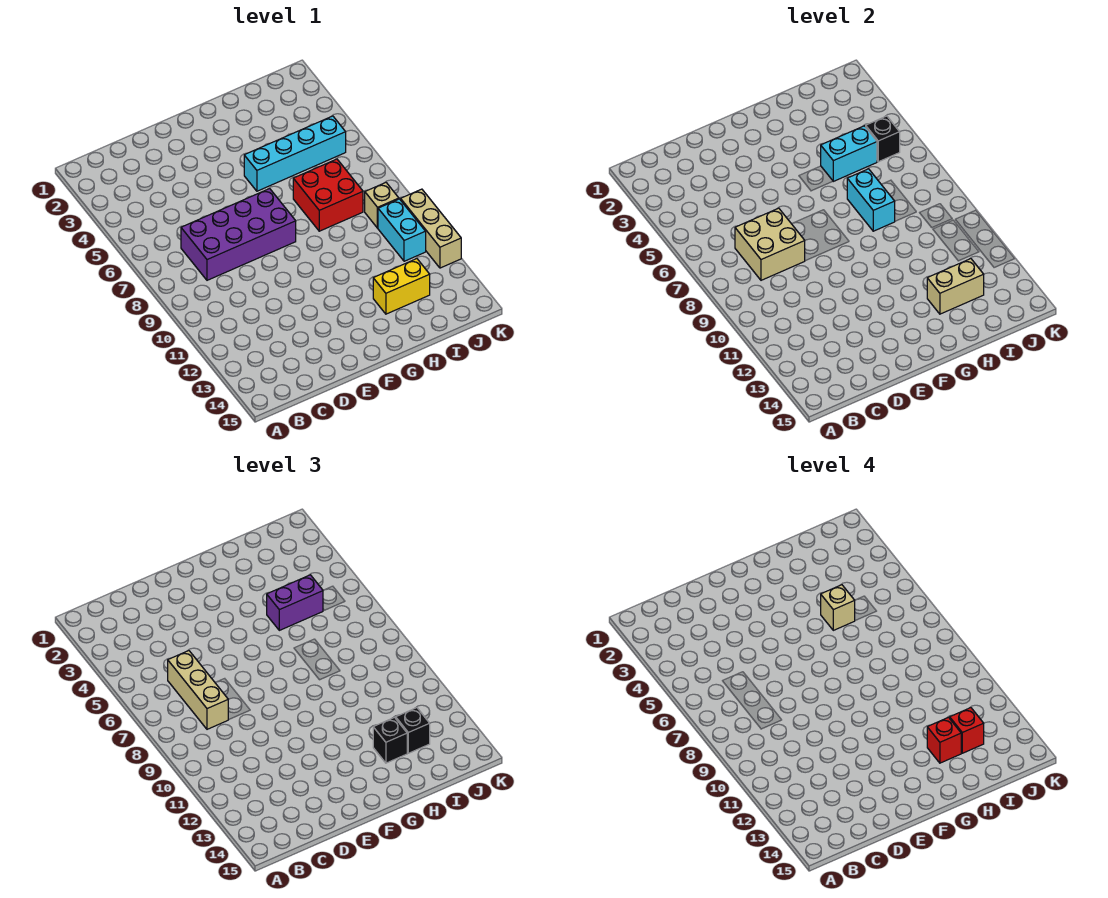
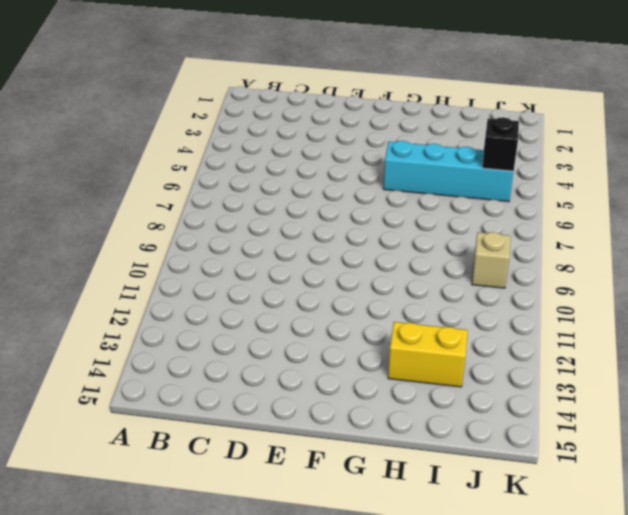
none -> purple 2x4 brick [181,189,296,280]
none -> red 2x2 brick [293,159,363,231]
none -> cyan 1x2 brick [378,199,426,261]

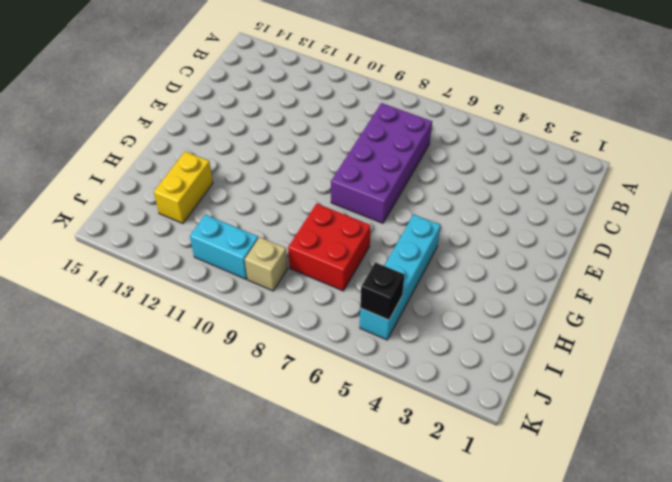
none -> tan 1x3 brick [401,189,461,268]
none -> tan 2x2 brick [735,208,805,280]
none -> cyan 1x2 brick [821,126,877,181]

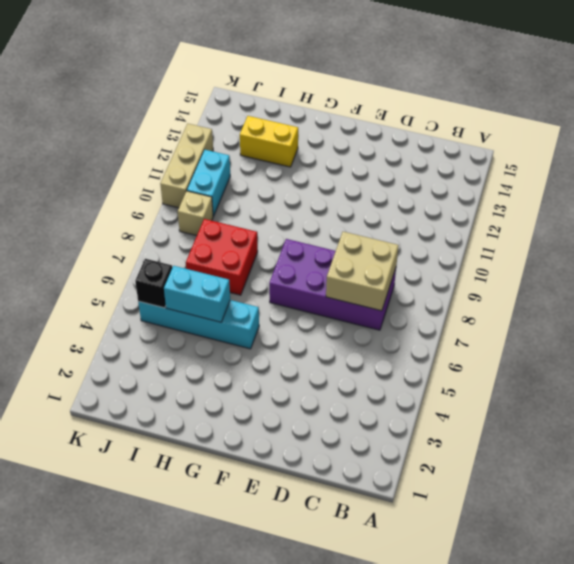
none -> cyan 1x2 brick [847,169,895,231]
none -> tan 1x2 brick [927,259,984,314]
none -> tan 1x3 brick [168,651,228,729]

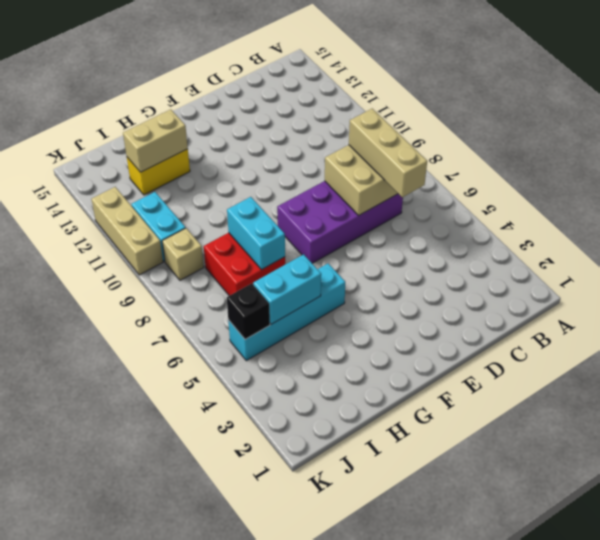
none -> purple 1x2 brick [267,575,323,630]
none -> black 1x1 brick [373,717,407,763]
none -> black 1x1 brick [396,708,430,753]

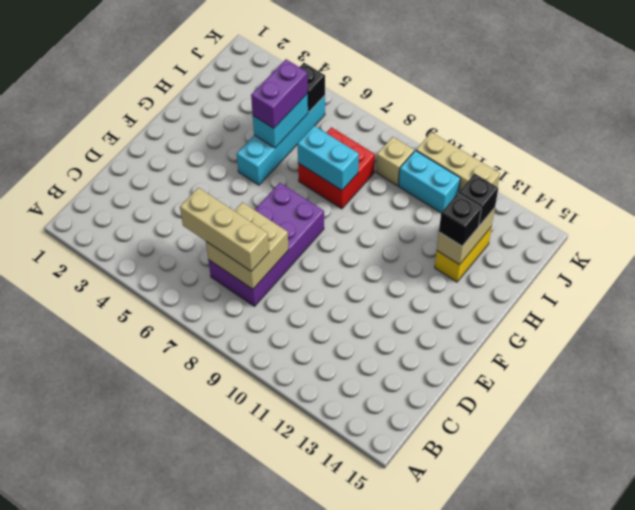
none -> tan 1x1 brick [821,585,855,630]
none -> red 1x1 brick [927,717,961,763]
none -> red 1x1 brick [950,708,984,753]

